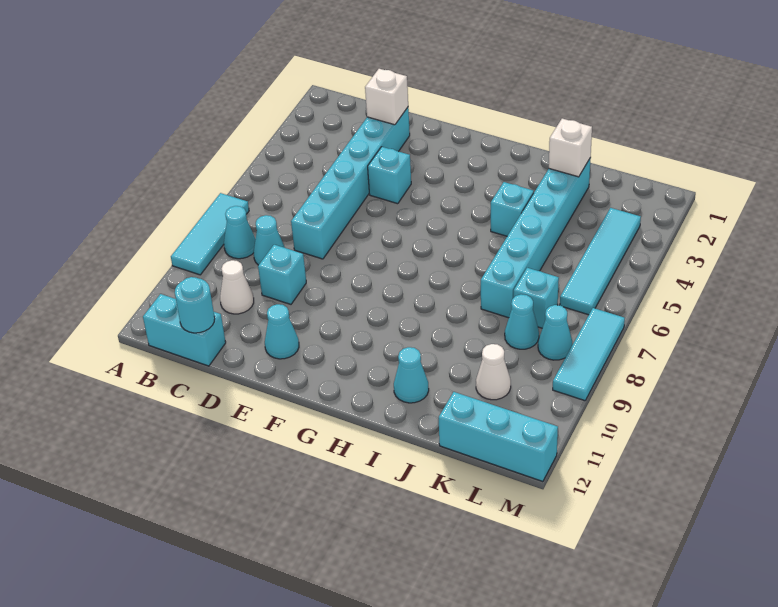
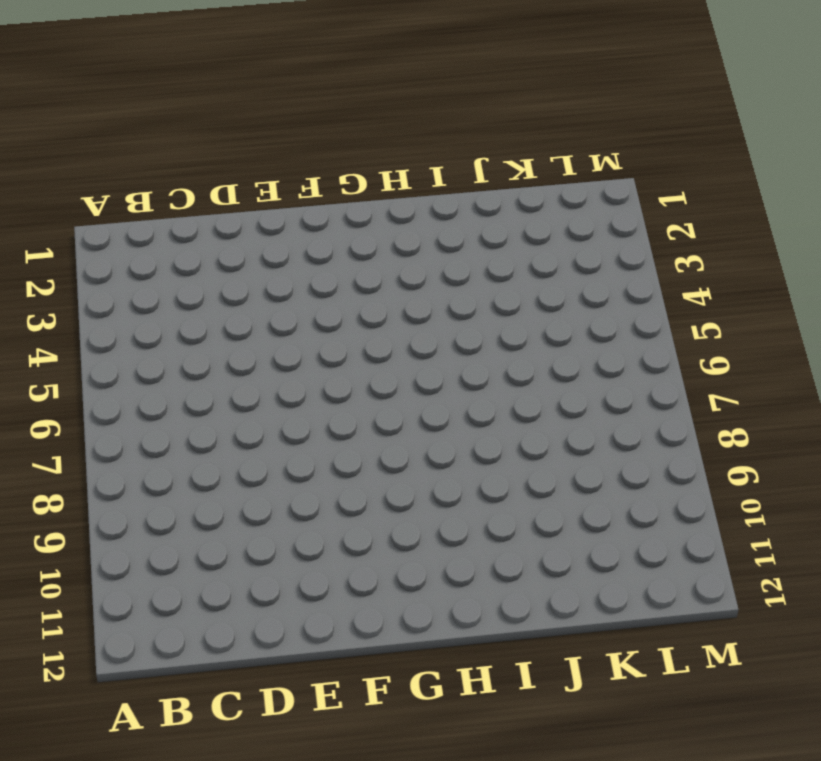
none -> cyan 1x3 tile [171,193,249,275]
none -> cyan 1x1 cone [224,206,256,259]
none -> cyan 1x2 brick [143,294,226,366]

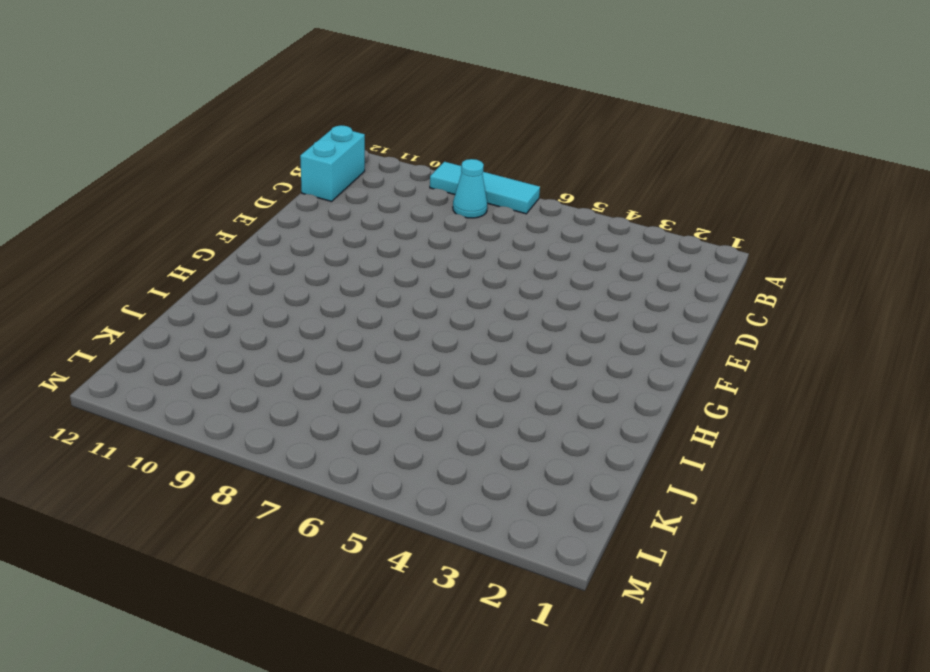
none -> cyan 1x1 cone [254,215,285,265]
none -> white 1x1 cone [220,260,254,314]
none -> cyan 1x6 brick [291,108,410,259]

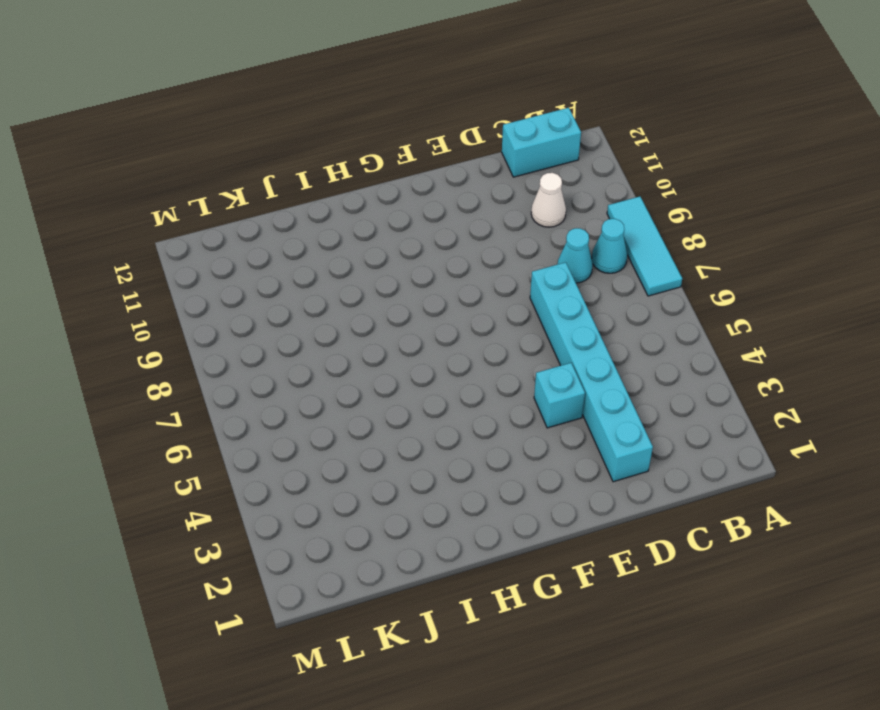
none -> cyan 1x1 brick [258,245,306,304]
none -> cyan 1x1 cone [265,304,299,359]
none -> cyan 1x1 brick [491,182,534,236]

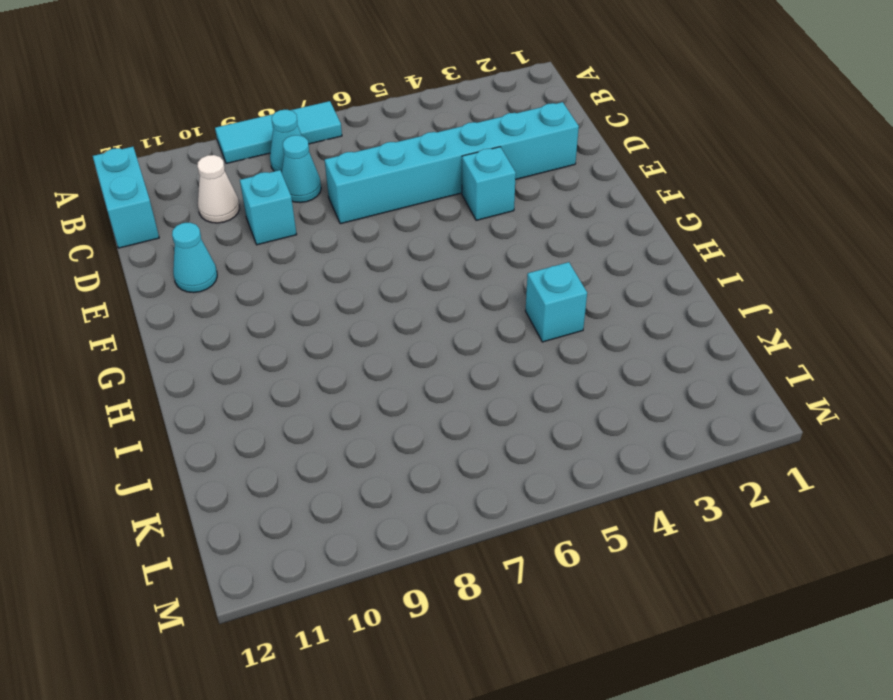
none -> cyan 1x1 cone [394,347,429,403]
none -> cyan 1x6 brick [481,158,591,318]
none -> cyan 1x1 brick [514,268,559,328]

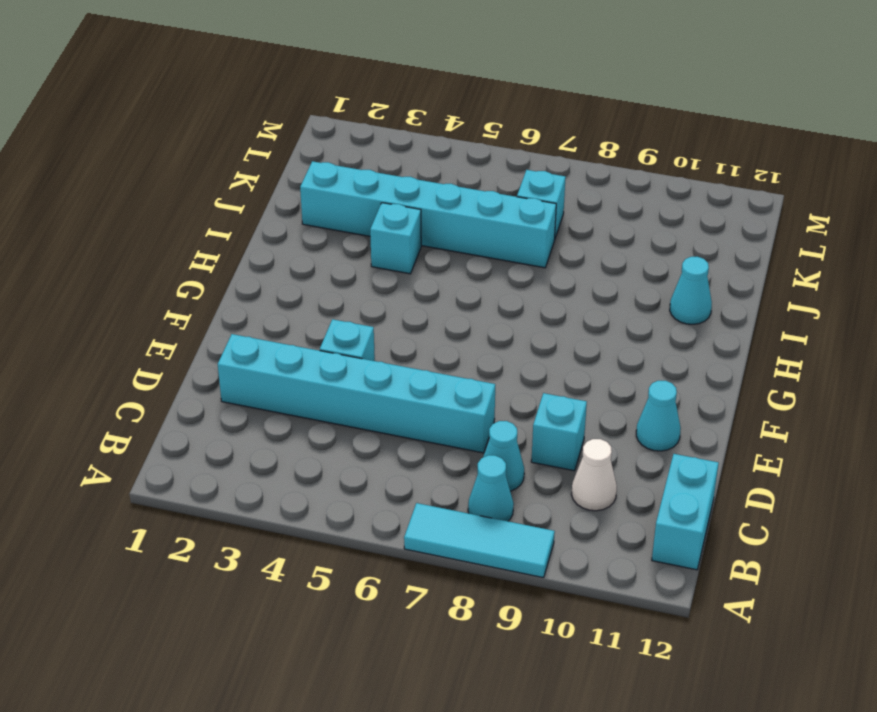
none -> cyan 1x1 cone [505,294,539,349]
none -> white 1x1 cone [476,344,511,400]
none -> cyan 1x3 brick [439,392,558,482]

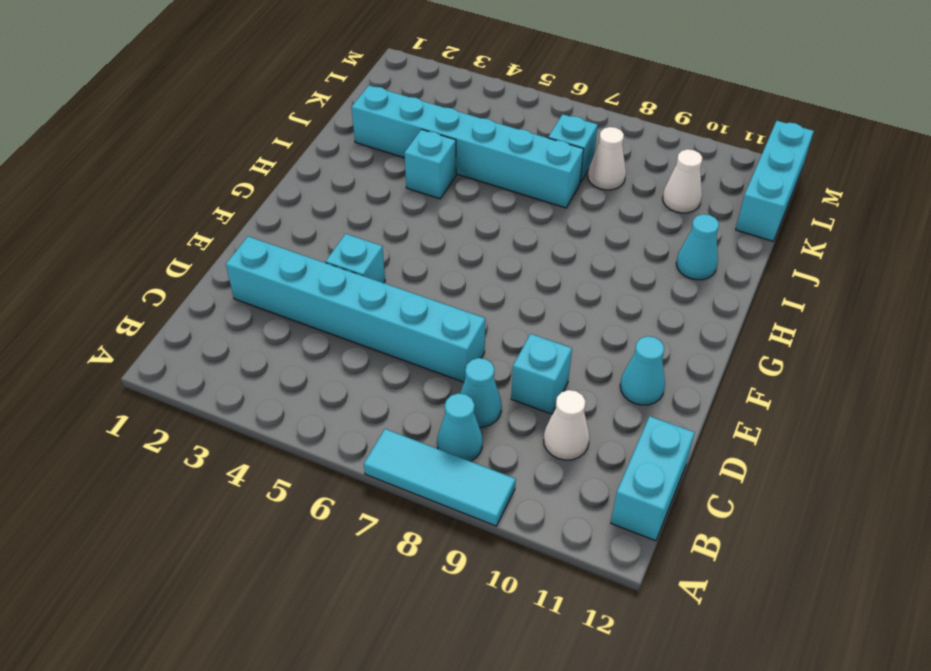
white 1x1 cone [588,127,626,190] -> cyan 1x1 cone [505,294,539,349]
none -> cyan 1x4 tile [560,208,641,315]
none -> cyan 1x1 cone [538,305,573,360]
none -> cyan 1x3 tile [553,308,625,401]

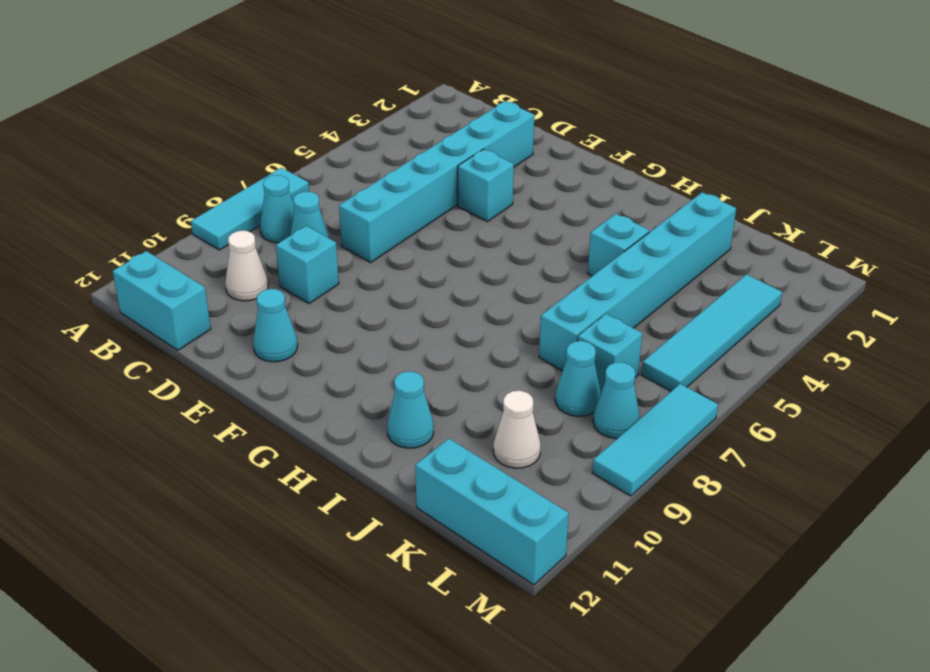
none -> cyan 1x1 round brick [175,277,215,333]
none -> white 1x1 brick [365,69,408,125]
none -> white 1x1 brick [549,119,592,177]

